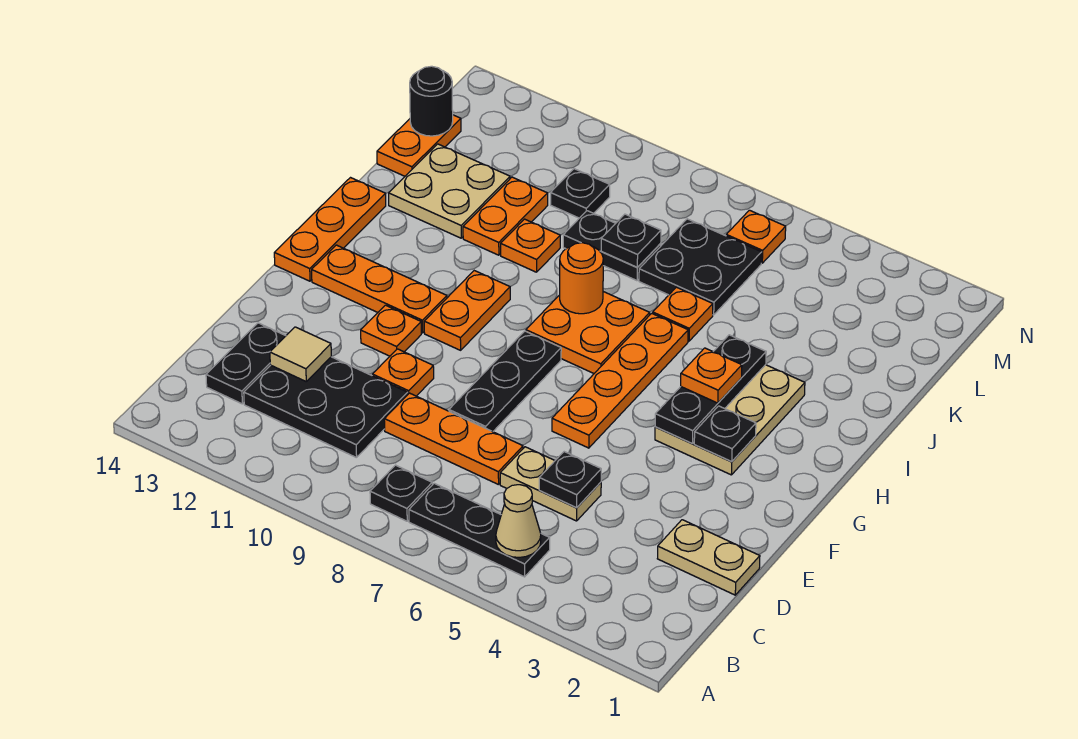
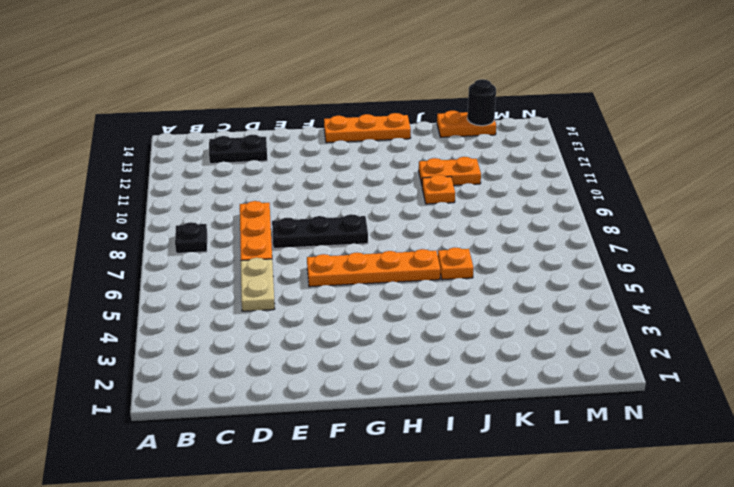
none -> black 1x3 plate [409,483,550,577]
none -> black 2x3 plate [244,357,408,458]
none -> tan 1x2 plate [657,520,760,595]
none -> orange 1x1 plate [372,349,434,396]

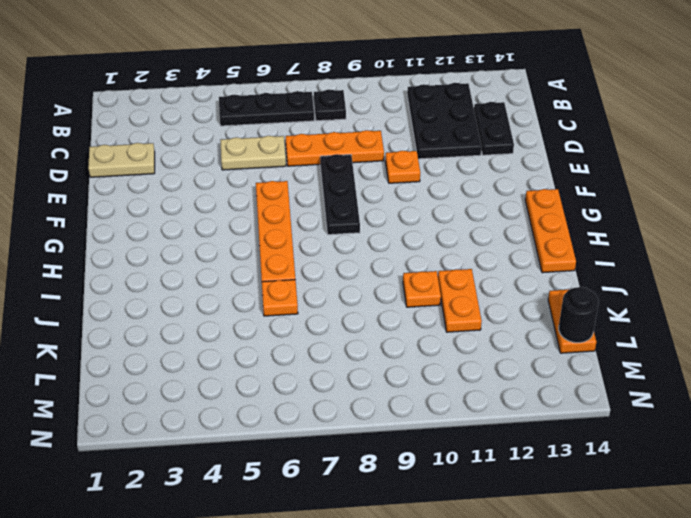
black 2x3 plate [407,83,482,159] -> black 2x3 plate turned to [244,357,408,458]
none -> orange 1x1 plate [361,305,421,356]
none -> tan 2x3 plate [655,365,805,475]
none -> orange 1x2 plate [424,271,510,350]
none -> orange 1x3 plate [312,245,447,333]

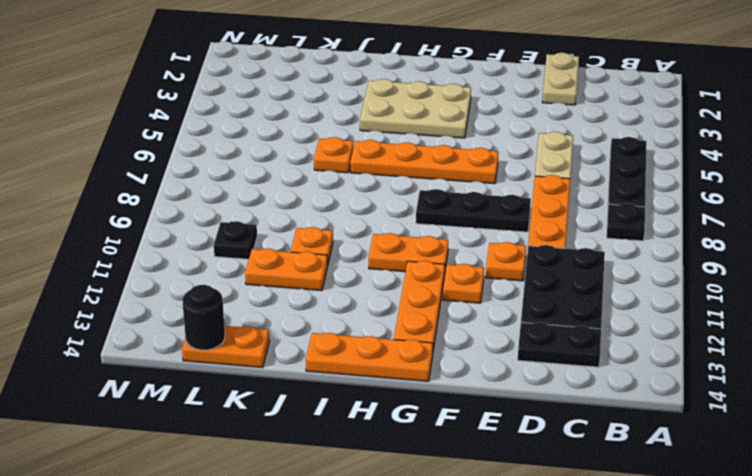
none -> orange 2x2 plate [526,292,650,373]
none -> tan 2x2 plate [389,144,510,238]
none -> black 2x2 plate [639,219,762,315]
none -> black 1x2 plate [563,211,661,281]

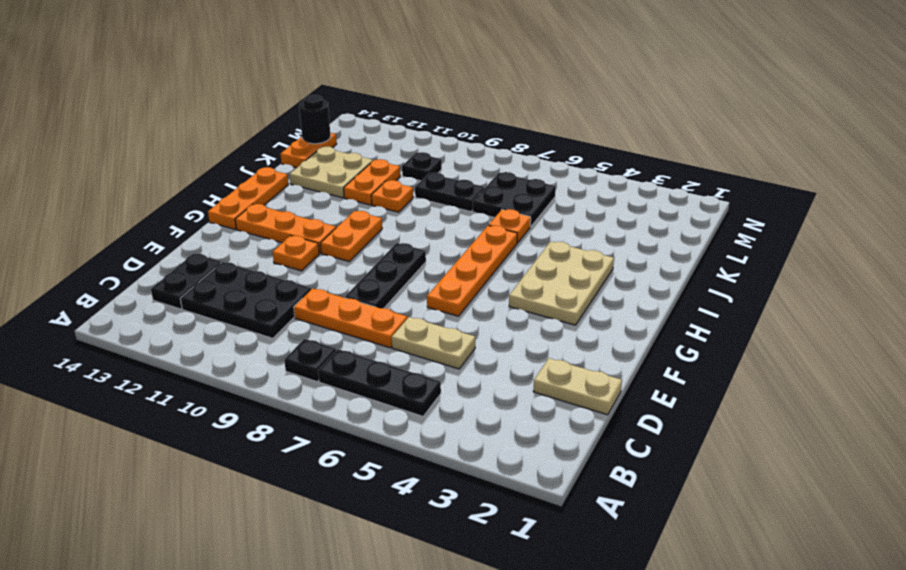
none -> orange 1x1 plate [372,349,434,396]
none -> orange 2x2 plate [526,292,650,373]
none -> orange 1x1 plate [726,210,786,263]
none -> tan 1x1 cone [496,485,541,557]

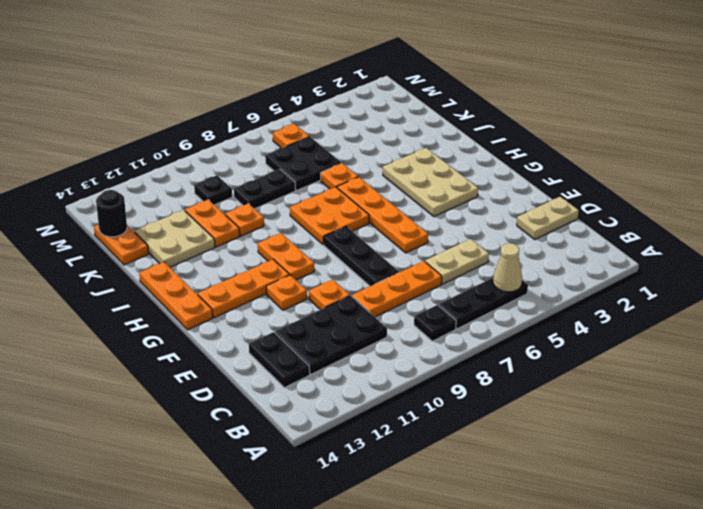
none -> black 1x1 plate [539,452,601,508]
none -> tan 1x1 tile [270,327,331,381]
none -> black 1x1 plate [694,406,756,462]
none -> black 1x3 plate [655,335,766,443]

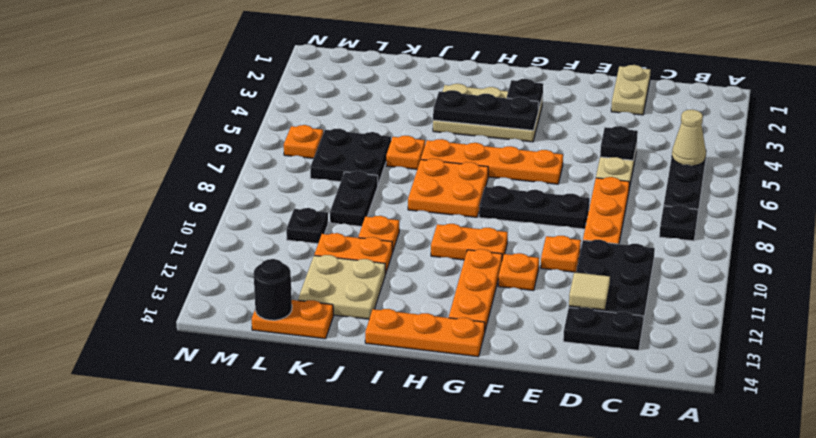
none -> orange 1x1 round brick [560,243,603,314]
none -> black 1x1 plate [601,214,661,267]
none -> orange 1x1 plate [681,348,742,403]

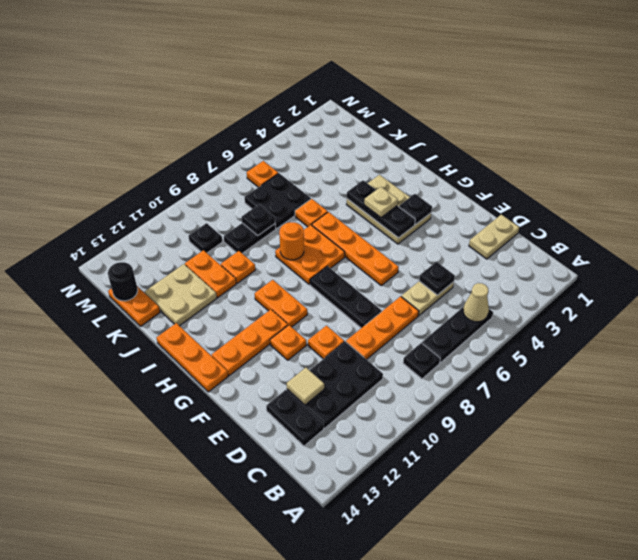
tan 1x1 plate [364,187,398,217] -> orange 1x1 plate [681,348,742,403]

